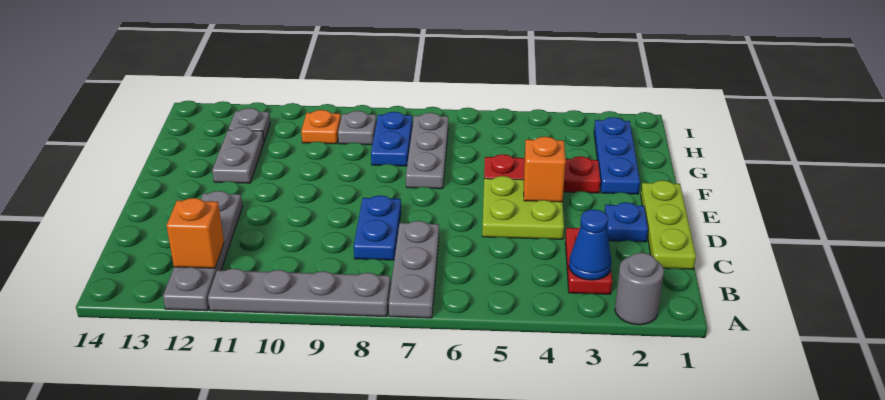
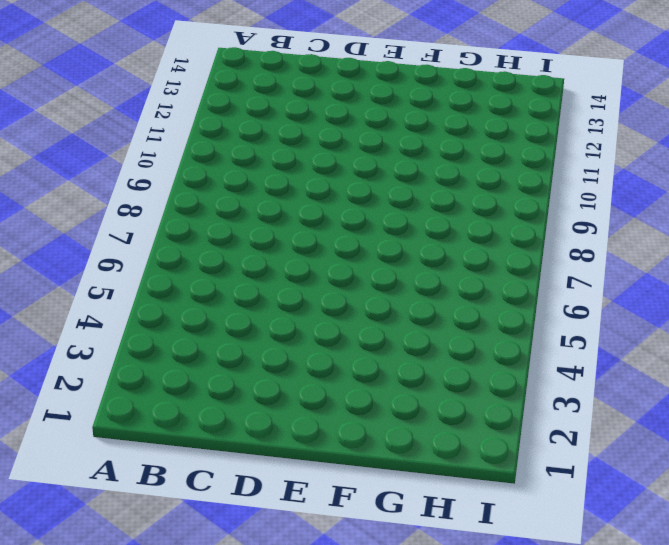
none -> grey 1x1 round brick [615,253,664,325]
none -> grey 1x3 plate [389,221,439,318]
none -> grey 1x4 plate [208,268,391,317]

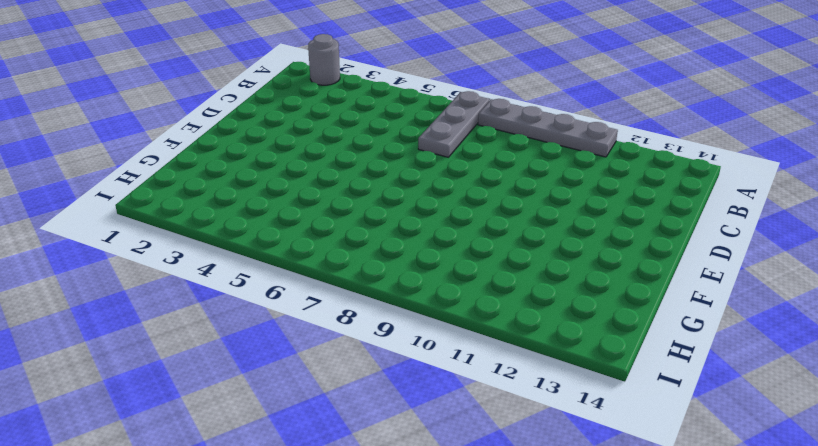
none -> grey 1x4 plate [163,191,242,311]
none -> red 1x2 plate [565,227,612,294]
none -> lime 1x3 plate [641,180,696,269]

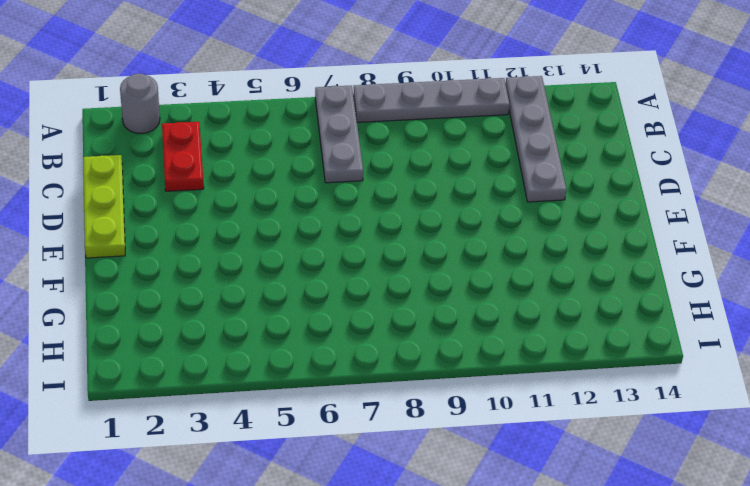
none -> blue 1x2 plate [354,195,401,260]
none -> blue 1x1 plate [604,202,648,242]
none -> lime 2x2 plate [482,176,564,239]

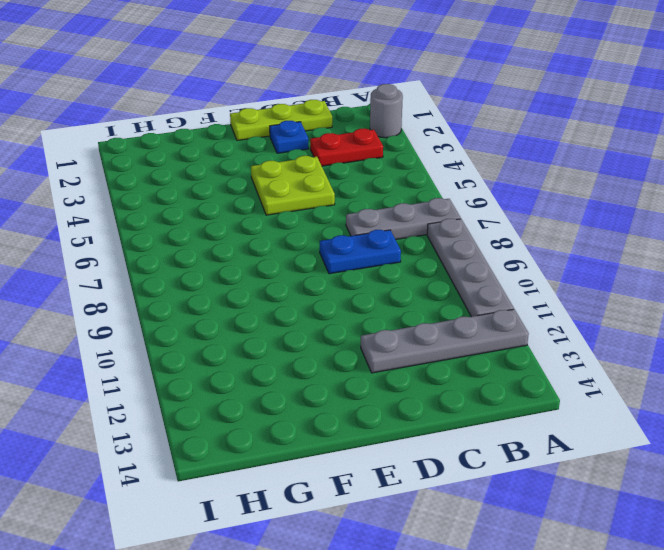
none -> blue 1x3 plate [594,117,640,194]
none -> red 1x3 plate [484,154,600,193]
none -> grey 1x3 plate [406,113,448,189]

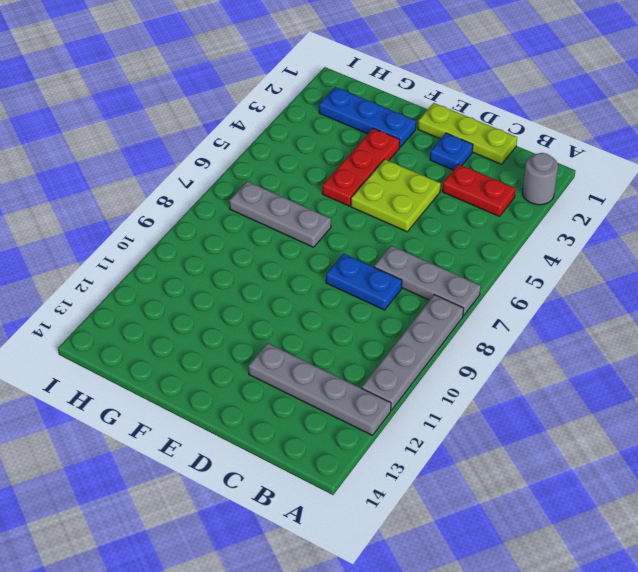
none -> grey 1x2 plate [212,127,264,183]
none -> blue 1x2 plate [371,112,413,166]
none -> grey 1x1 plate [338,111,377,145]

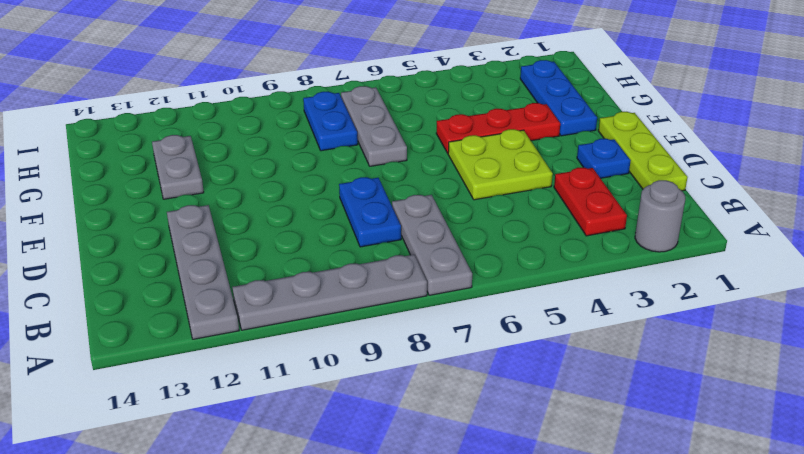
none -> grey 1x1 plate [338,111,377,145]
none -> orange 1x1 plate [301,110,341,144]
none -> grey 1x1 plate [228,108,270,141]

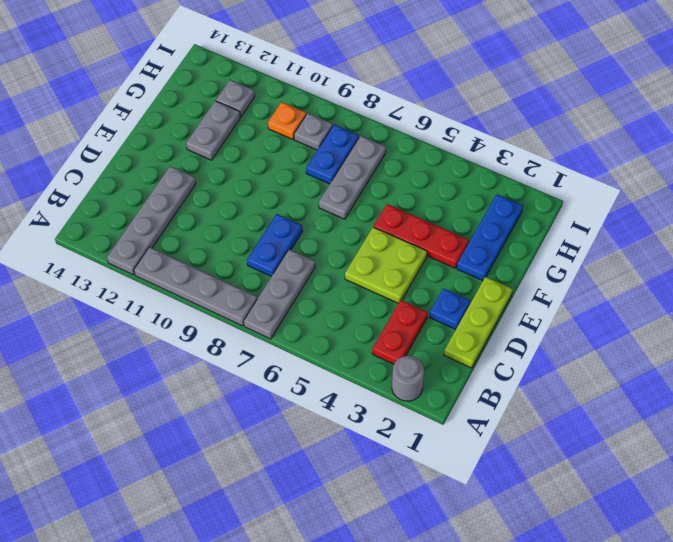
none -> blue 1x1 cone [569,209,612,280]
none -> orange 1x1 brick [167,198,224,268]
none -> orange 1x1 brick [524,137,566,202]

